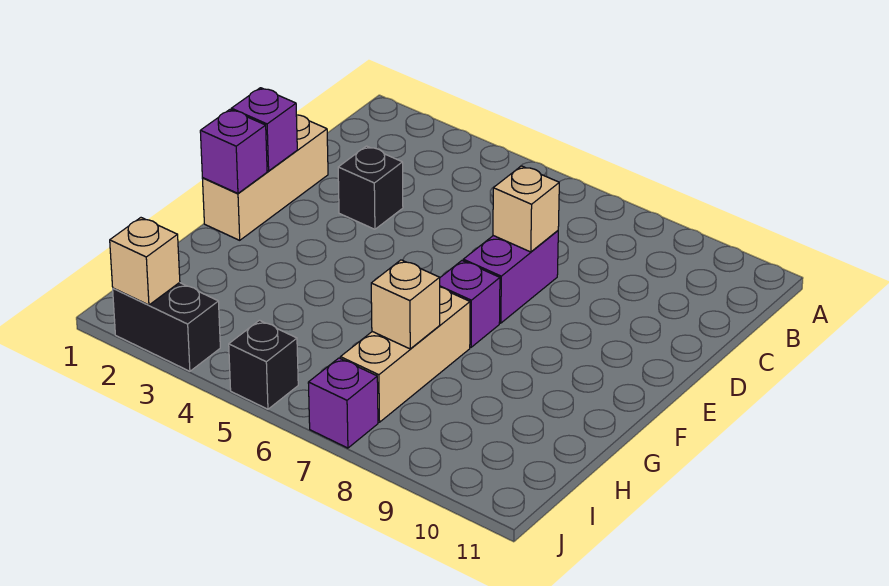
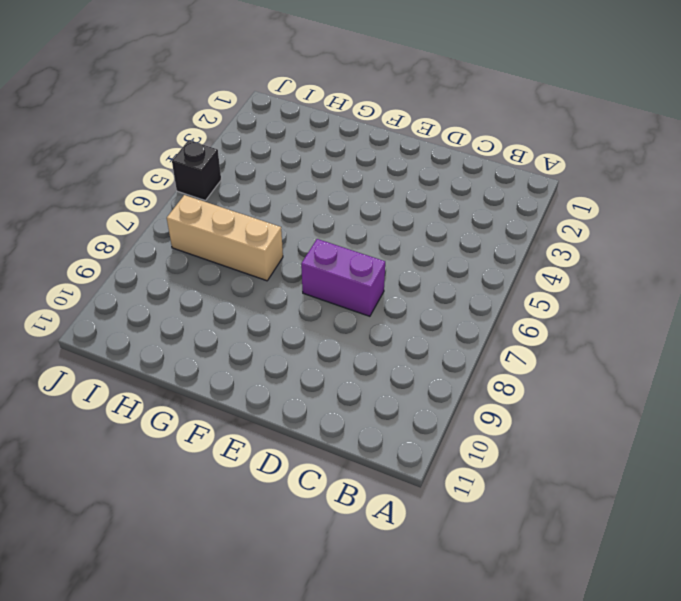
none -> tan 1x3 brick [202,115,328,240]
none -> black 1x1 brick [338,146,403,229]
none -> purple 1x1 brick [440,261,500,347]

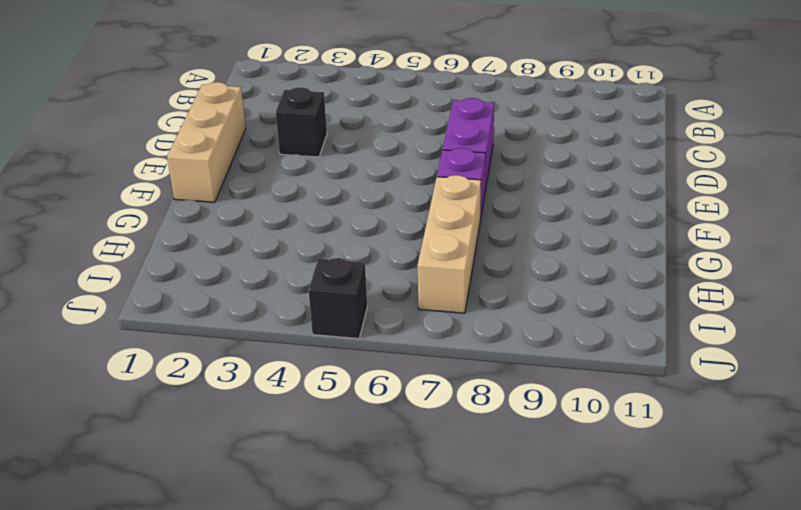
none -> black 1x2 brick [113,283,220,371]
none -> purple 1x1 brick [308,358,378,448]
none -> tan 1x1 brick [493,166,559,252]

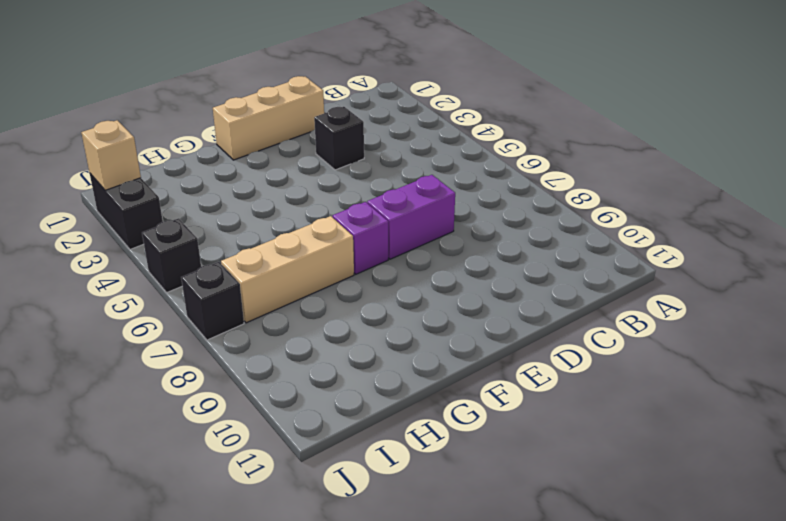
black 1x1 brick [181,262,244,340] -> purple 1x1 brick [308,358,378,448]
none -> tan 1x1 brick [493,166,559,252]
none -> purple 1x1 brick [231,88,297,171]
none -> purple 1x1 brick [200,110,267,193]

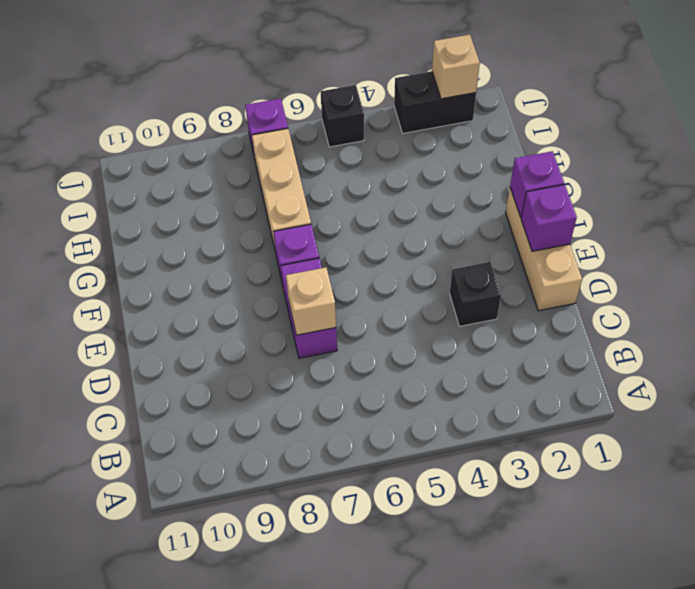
none -> tan 1x1 brick [371,260,440,349]

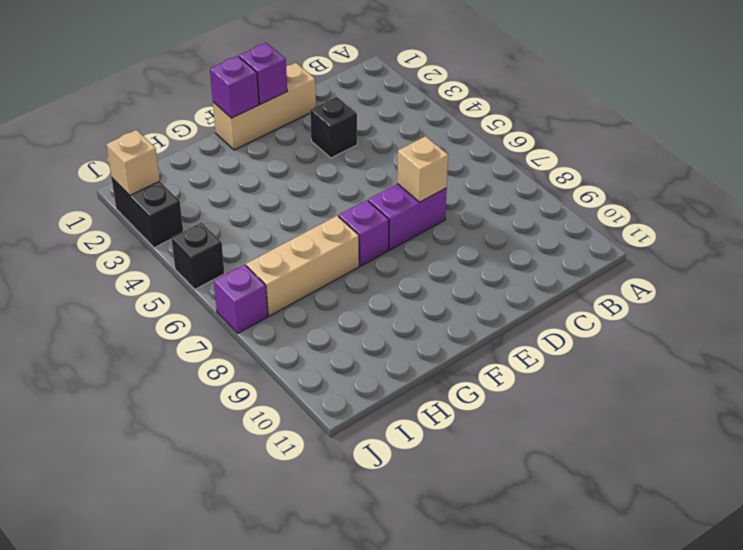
none -> tan 1x1 brick [371,260,440,349]

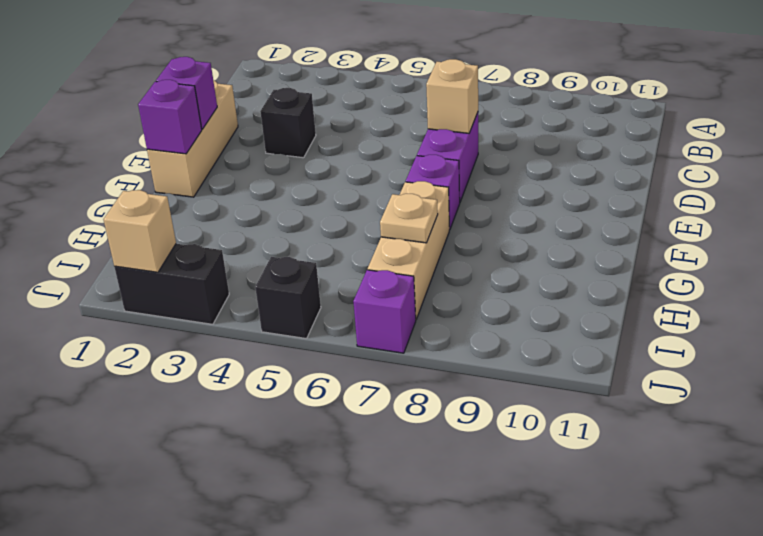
tan 1x1 plate [380,194,438,243] -> tan 1x1 brick [371,260,440,349]

